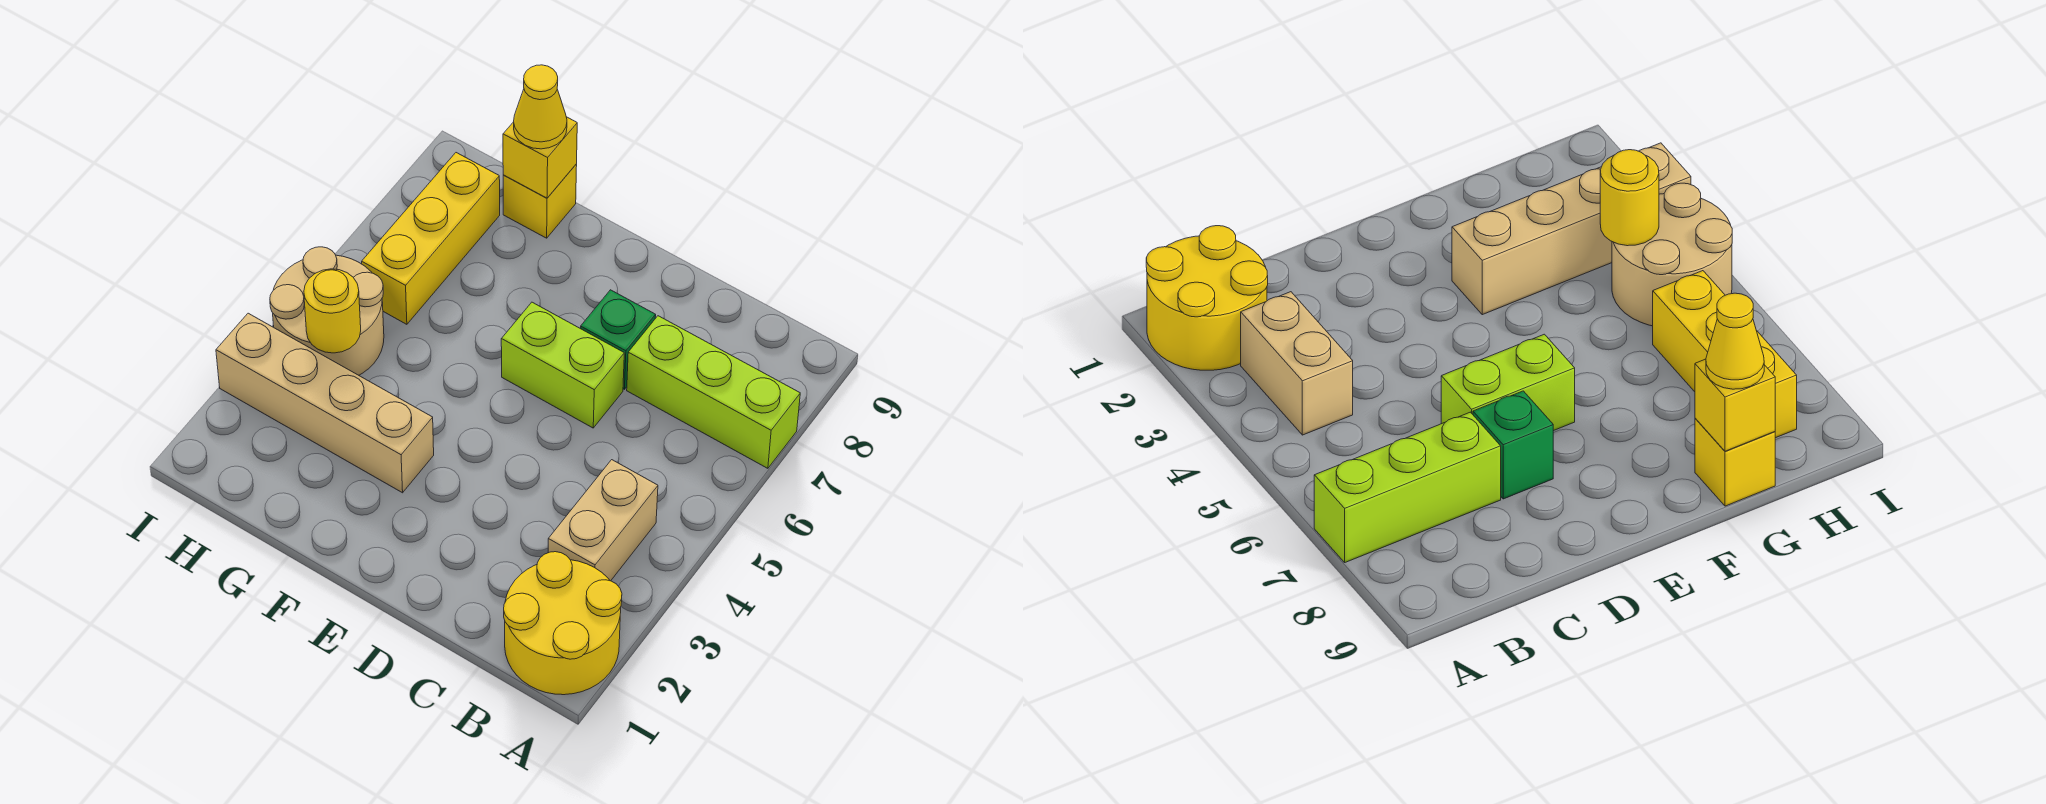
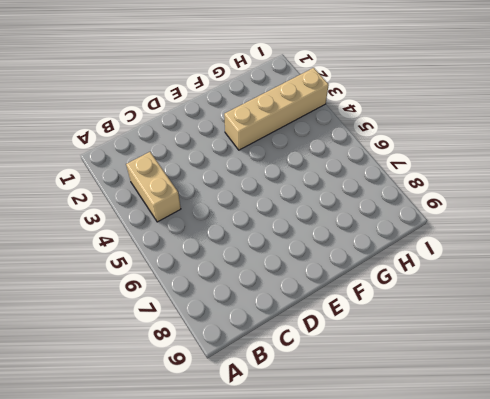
none -> yellow 2x2 round brick [504,552,622,695]
none -> lime 1x3 brick [627,316,800,468]
none -> lime 1x2 brick [501,302,624,428]

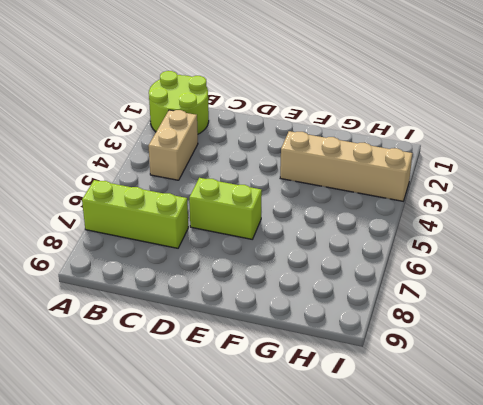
lime 2x2 round brick [149,71,209,134] -> yellow 2x2 round brick [504,552,622,695]
none -> green 1x1 brick [581,290,656,389]
none -> yellow 1x1 brick [503,164,577,238]
none -> tan 2x2 round brick [270,247,384,375]

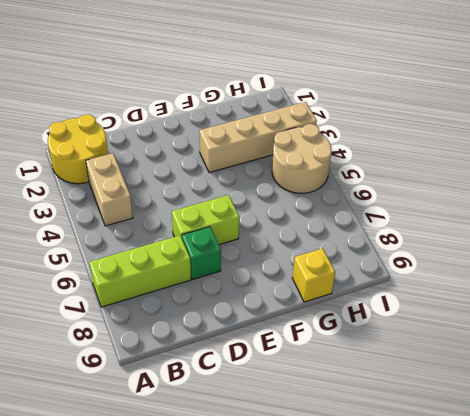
none -> yellow 1x3 brick [362,153,500,324]
none -> yellow 1x1 brick [503,117,577,198]
none -> yellow 1x1 round brick [304,269,361,353]

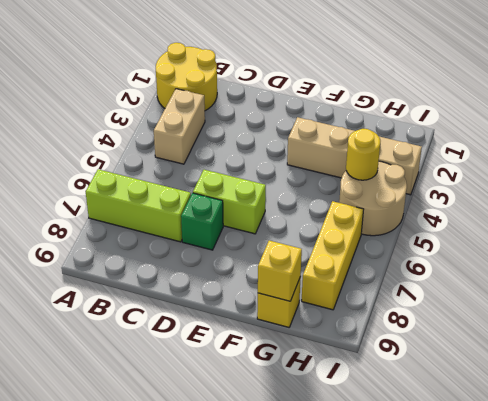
none -> yellow 1x1 cone [514,65,567,149]

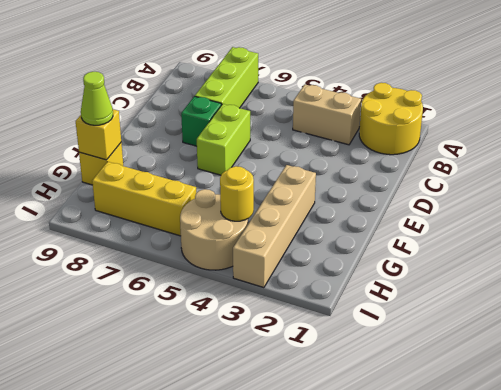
lime 1x1 cone [81,72,113,125] -> yellow 1x1 cone [514,65,567,149]

